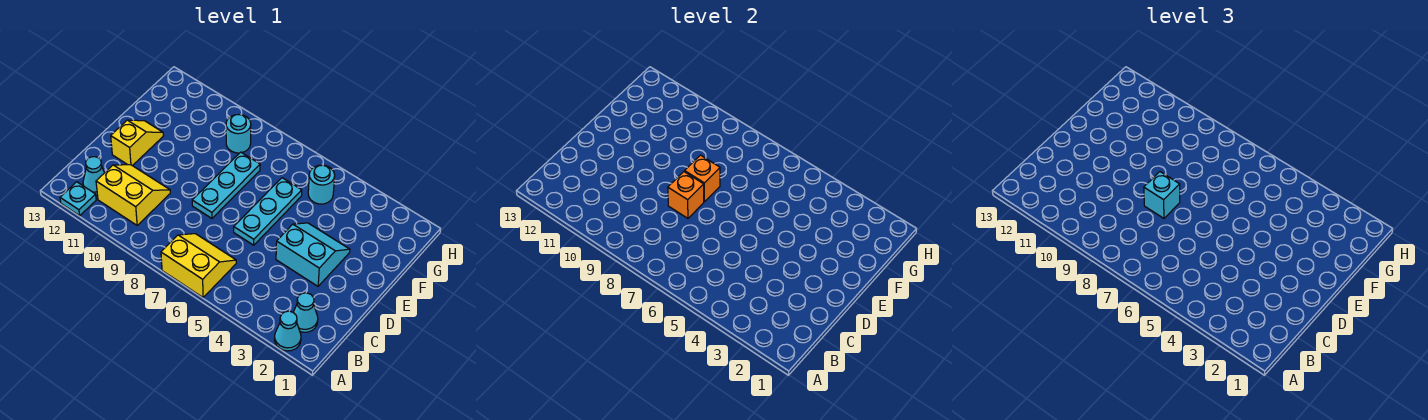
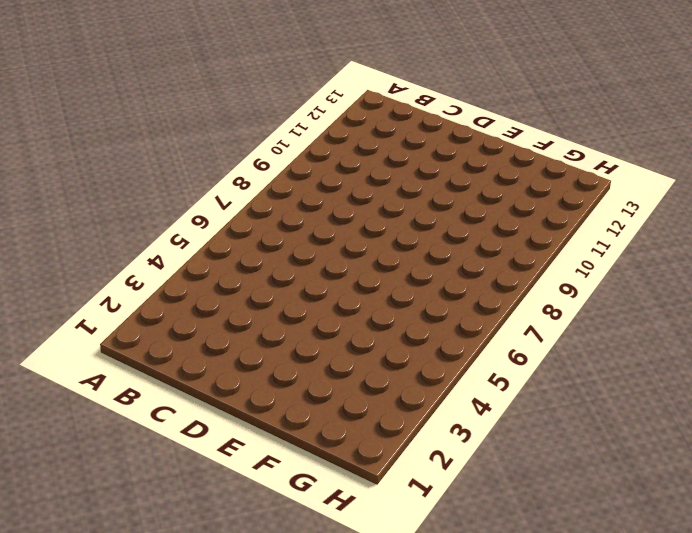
none -> cyan 1x1 cone [275,311,301,351]
none -> yellow 2x2 slope [161,234,236,297]
none -> cyan 1x1 plate [60,182,96,216]

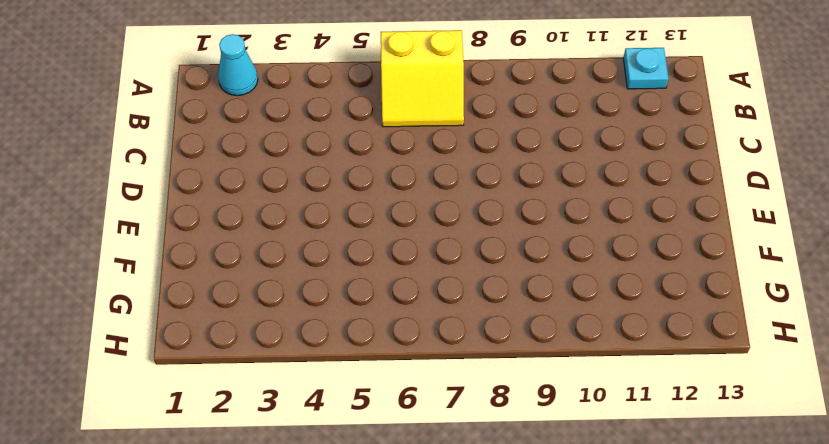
none -> cyan 1x1 cone [293,293,318,332]
none -> yellow 2x2 slope [96,165,170,225]
none -> cyan 1x1 cone [83,157,104,195]

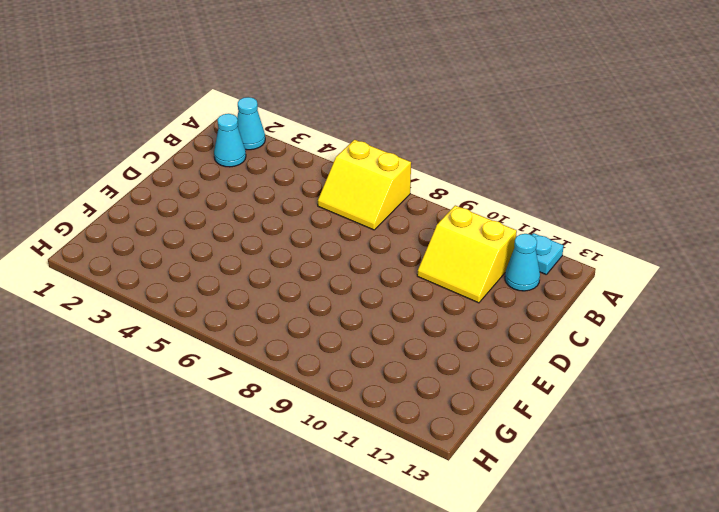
none -> cyan 2x2 slope [276,223,350,286]
none -> cyan 1x3 plate [234,178,302,245]
none -> cyan 1x3 plate [192,152,260,218]

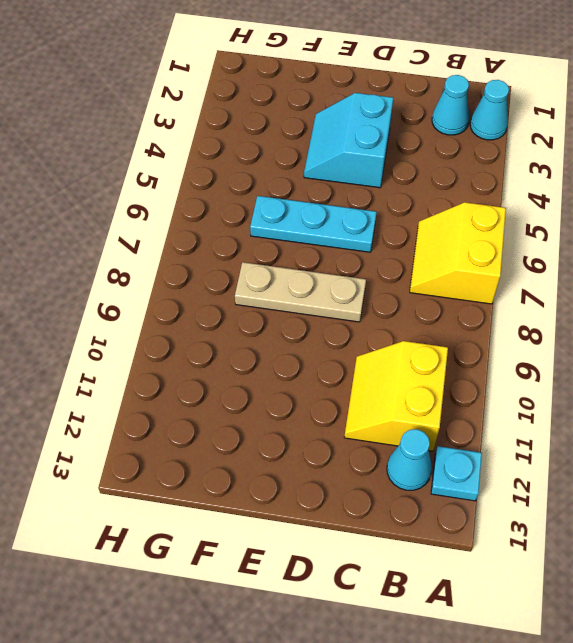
tan 1x3 plate [235,262,366,322] -> cyan 1x3 plate [192,152,260,218]
none -> yellow 1x2 slope [111,120,164,166]
none -> cyan 1x1 round brick [308,165,335,204]
none -> cyan 1x1 round brick [226,115,251,153]

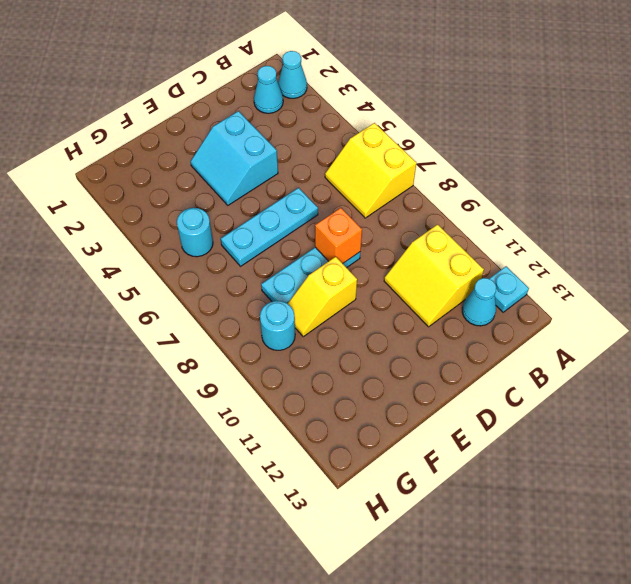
yellow 1x2 slope [288,257,357,337] -> yellow 1x2 slope moved to [111,120,164,166]
none -> orange 1x1 brick [685,155,720,202]
none -> cyan 1x1 brick [1144,172,1180,218]

